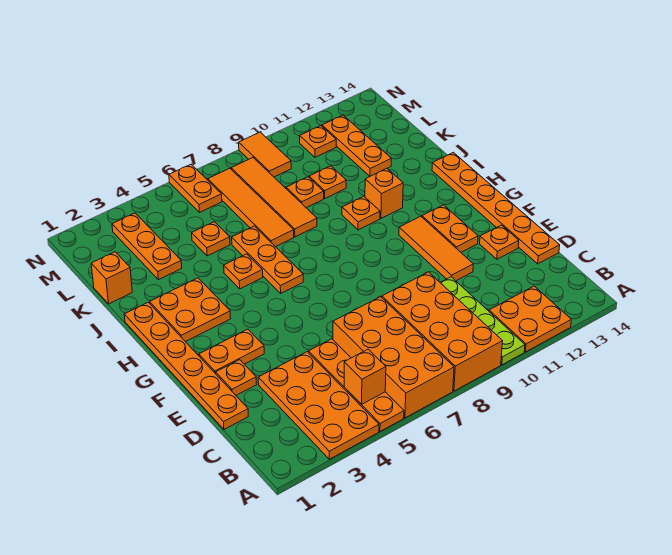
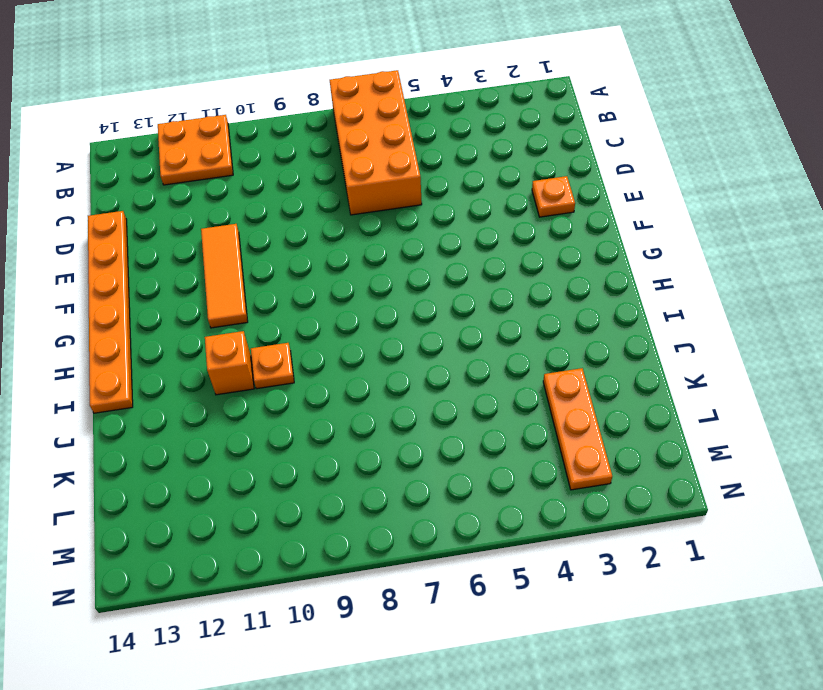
none -> orange 2x4 plate [258,352,379,459]
none -> orange 1x4 plate [308,339,404,432]
none -> orange 2x4 brick [382,272,503,391]
none -> lime 1x4 plate [440,277,525,365]

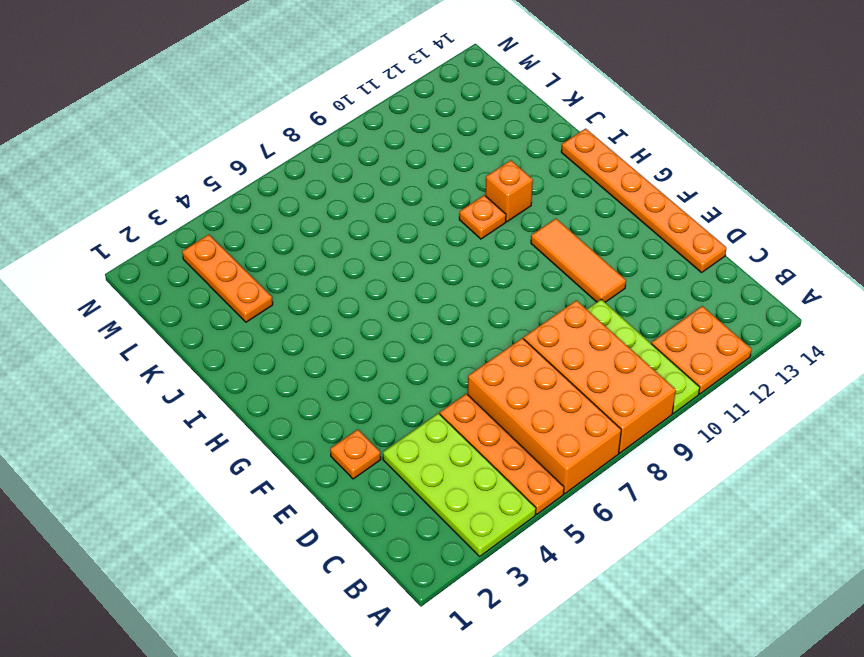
lime 2x4 plate [383,413,536,556] -> orange 2x4 plate [258,352,379,459]
none -> orange 1x6 plate [124,302,248,429]
none -> orange 1x1 plate [480,225,519,259]
none -> orange 1x2 plate [199,329,264,374]
none -> orange 1x2 plate [422,205,478,252]

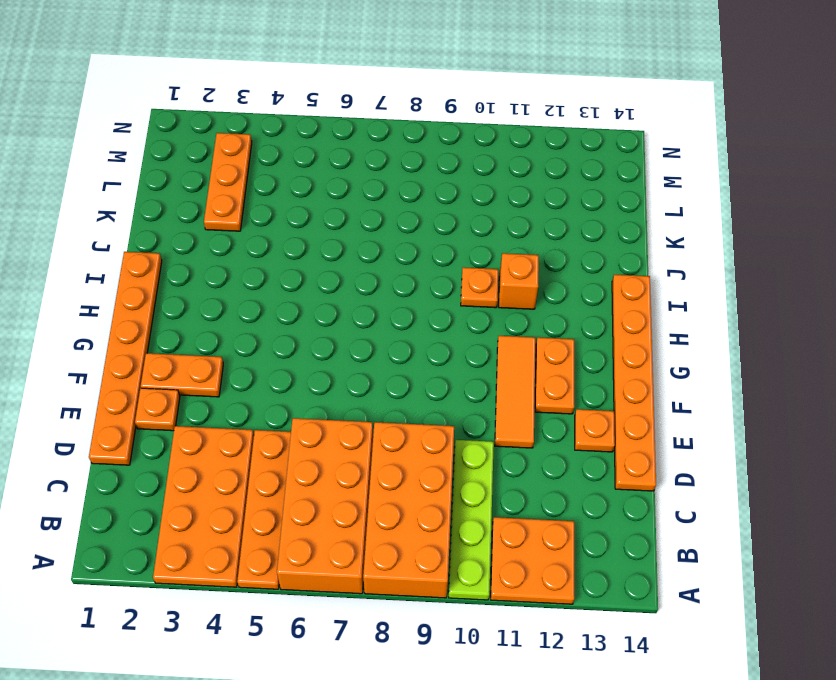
none -> orange 2x2 plate [150,278,231,342]
none -> orange 1x3 plate [232,226,303,293]
none -> orange 1x1 plate [224,254,263,289]
none -> orange 1x4 tile [208,169,294,247]

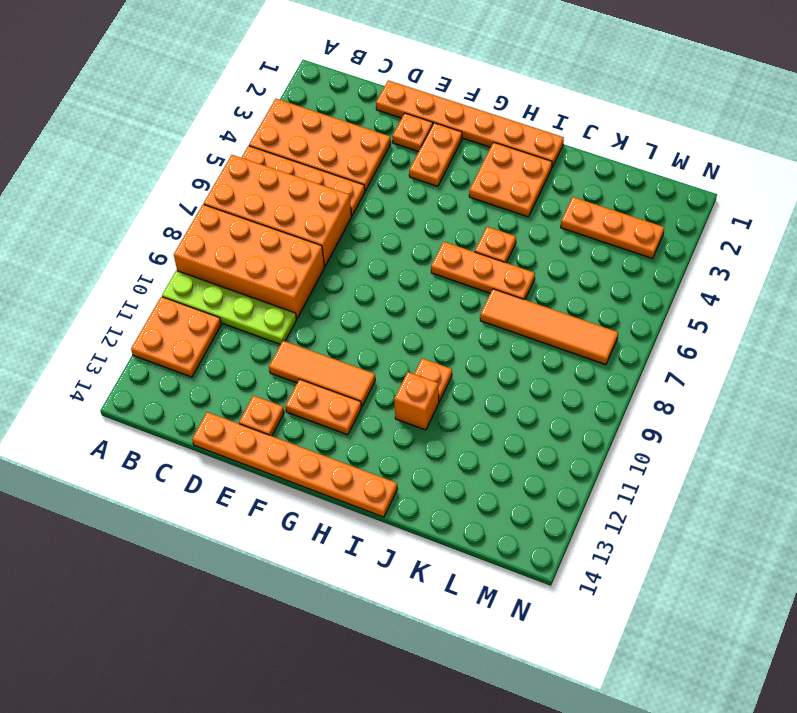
none -> orange 1x4 tile [231,158,317,237]
none -> orange 1x1 brick [91,252,132,304]
none -> orange 1x1 plate [192,222,230,256]
none -> orange 1x1 plate [286,177,324,208]

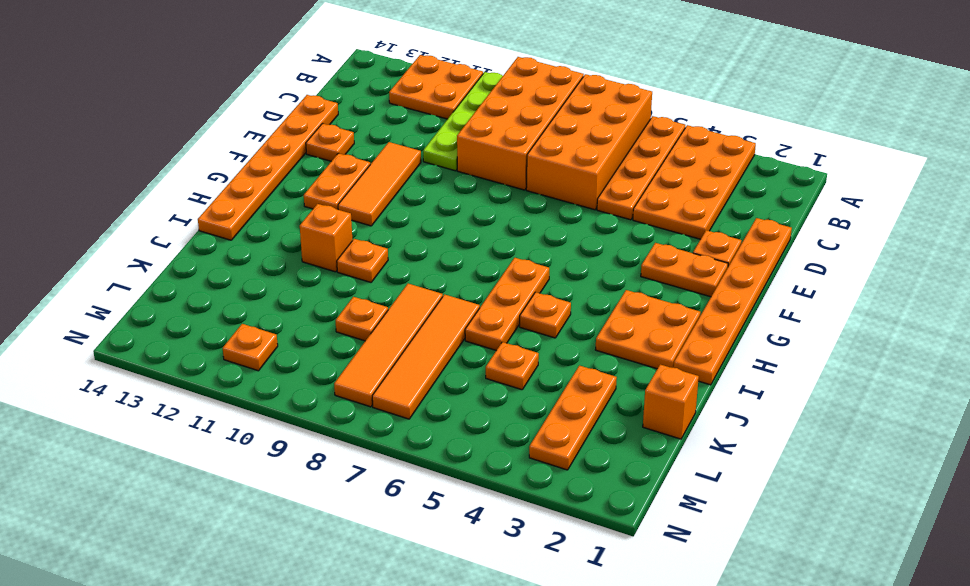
none -> orange 1x1 plate [309,166,346,198]
none -> orange 1x3 plate [322,115,391,176]
none -> orange 1x2 plate [169,164,222,212]
none -> orange 1x2 tile [239,132,291,177]

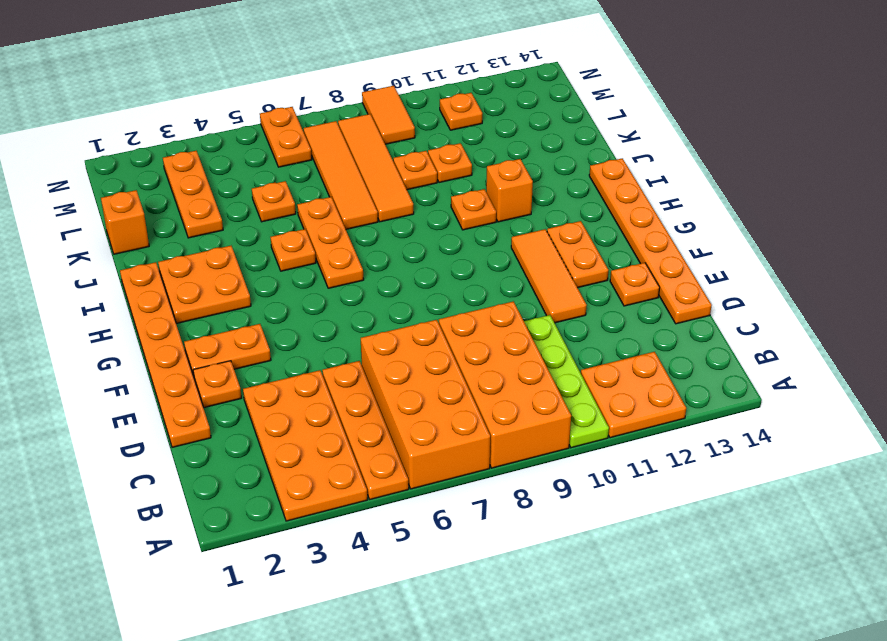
none -> orange 1x3 plate [322,115,391,176]
none -> orange 1x1 brick [344,349,386,404]

